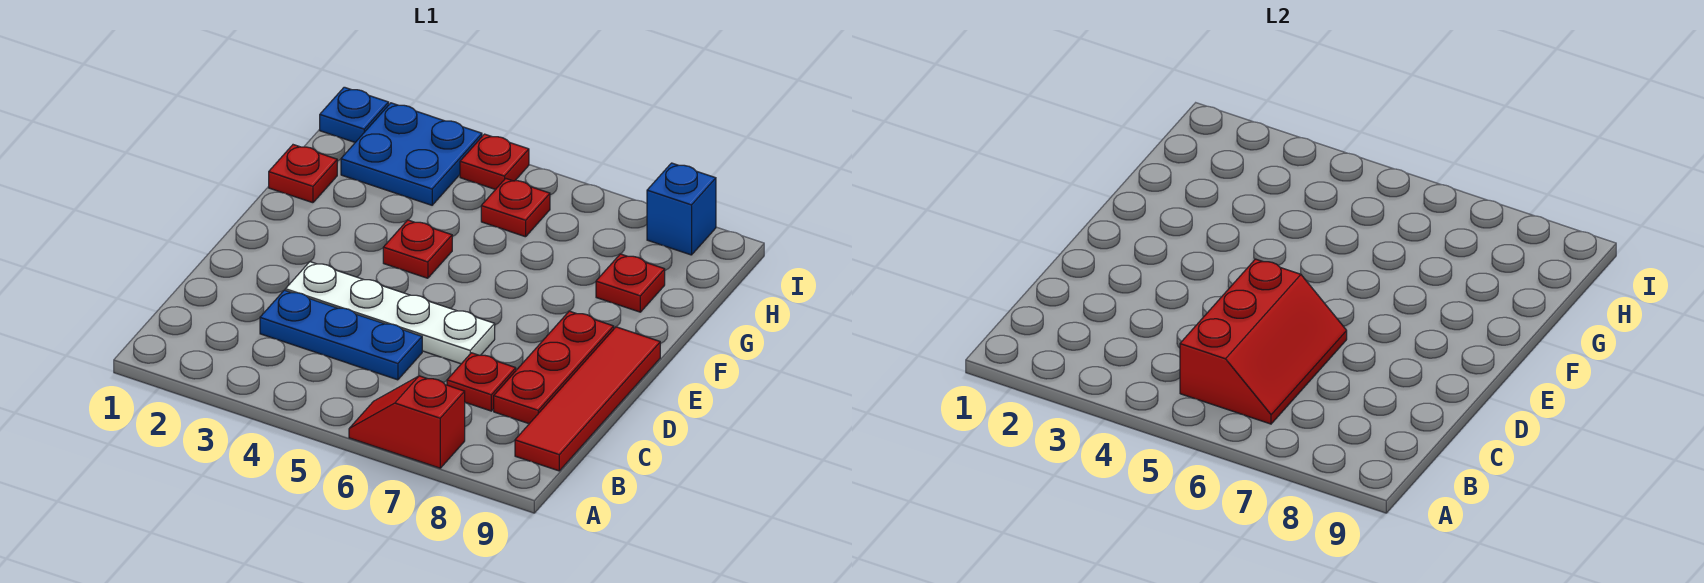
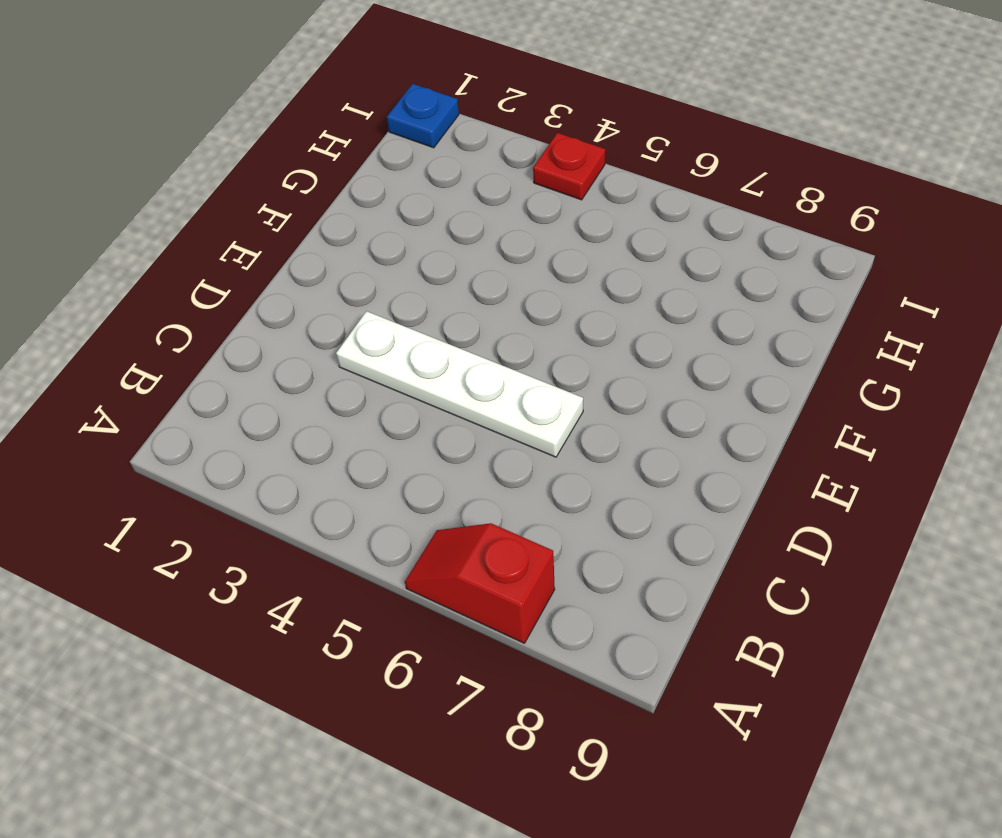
none -> red 1x4 tile [515,327,660,471]
none -> blue 1x3 plate [260,290,422,380]
none -> red 1x1 plate [447,353,516,411]

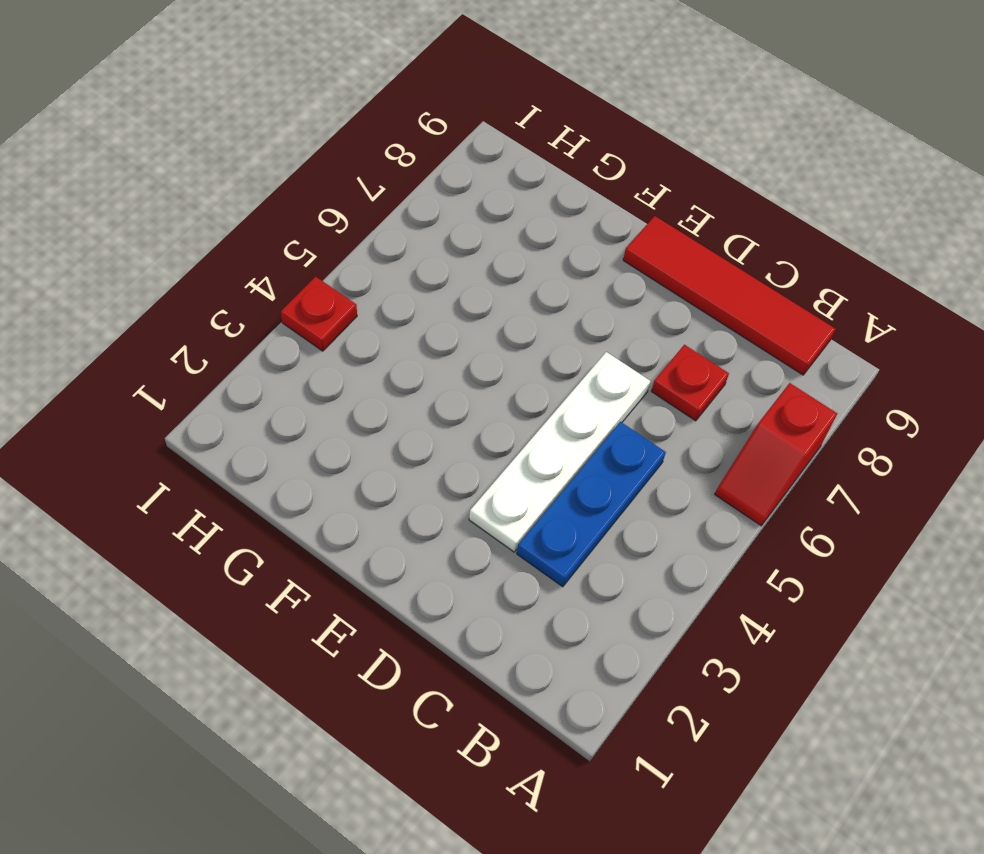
none -> red 1x3 plate [494,311,614,424]
none -> red 1x1 plate [383,220,452,278]
none -> red 1x1 plate [269,145,337,203]

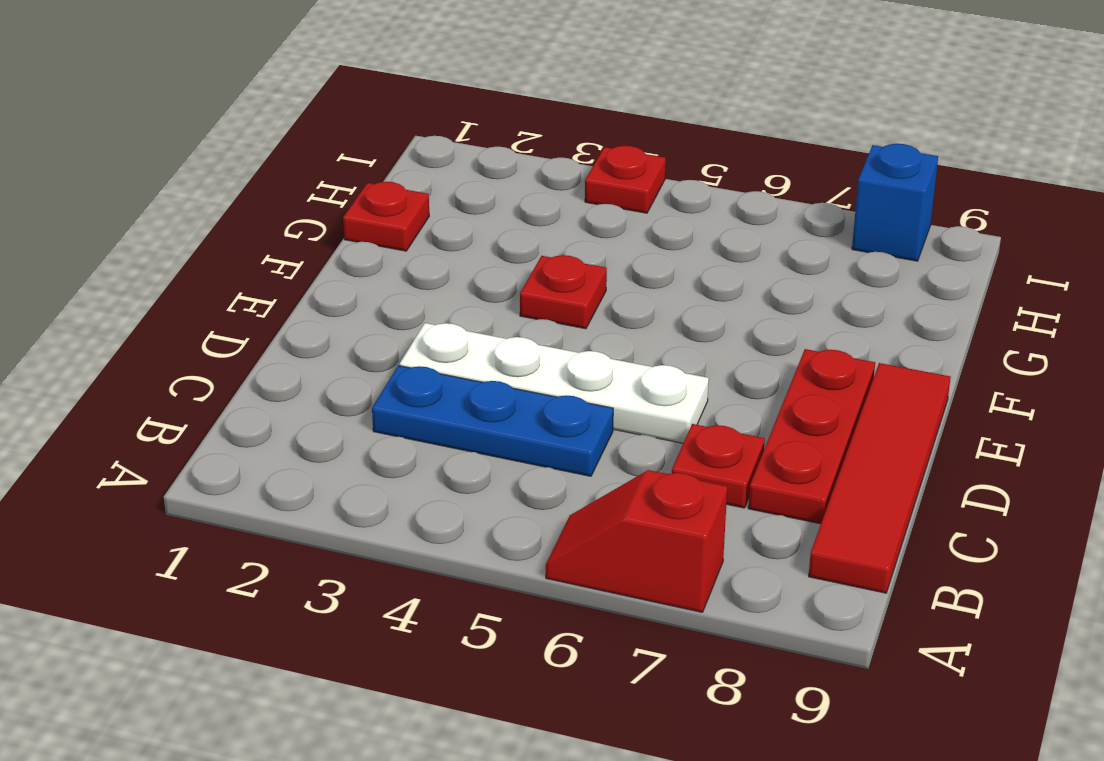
none -> red 1x1 plate [596,254,665,312]
none -> blue 2x2 plate [341,103,482,205]
none -> red 1x1 plate [481,178,550,237]

